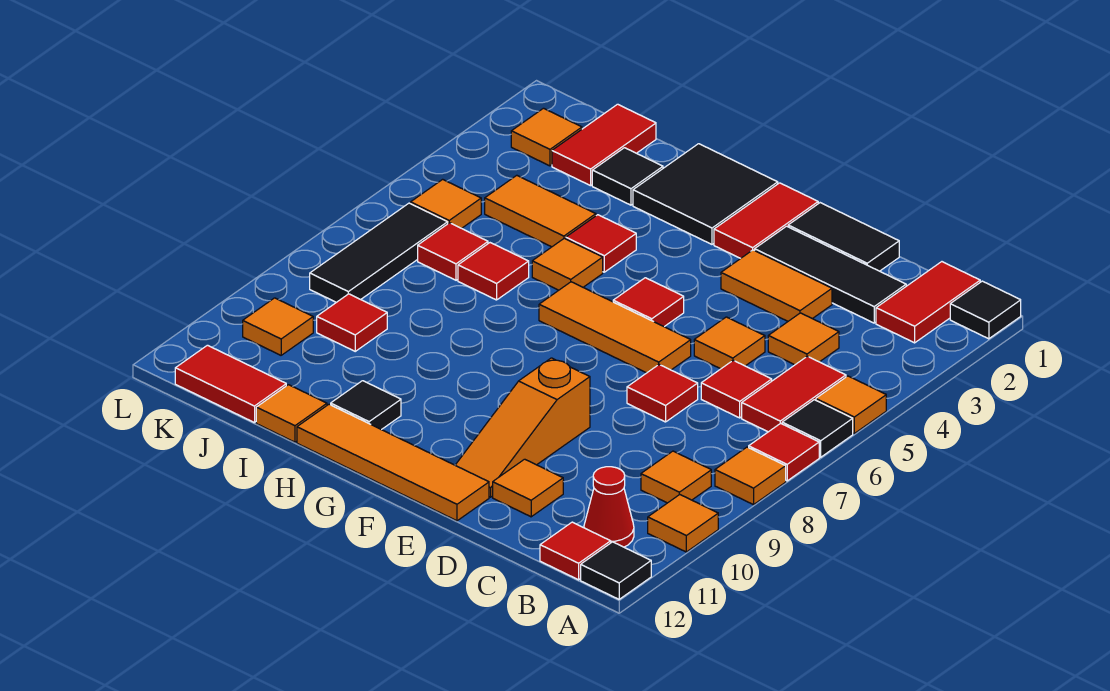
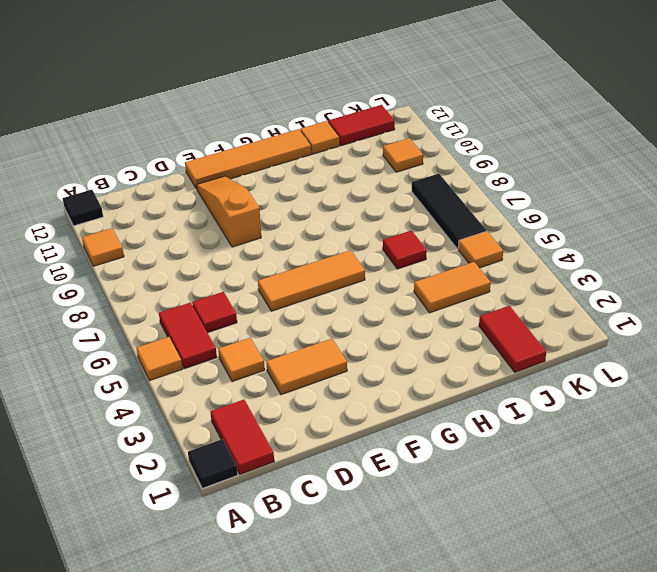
none -> black 1x1 tile [782,400,853,457]
none -> red 1x1 tile [749,423,819,481]
none -> orange 1x1 tile [715,447,786,505]
none -> orange 1x1 tile [641,451,711,503]

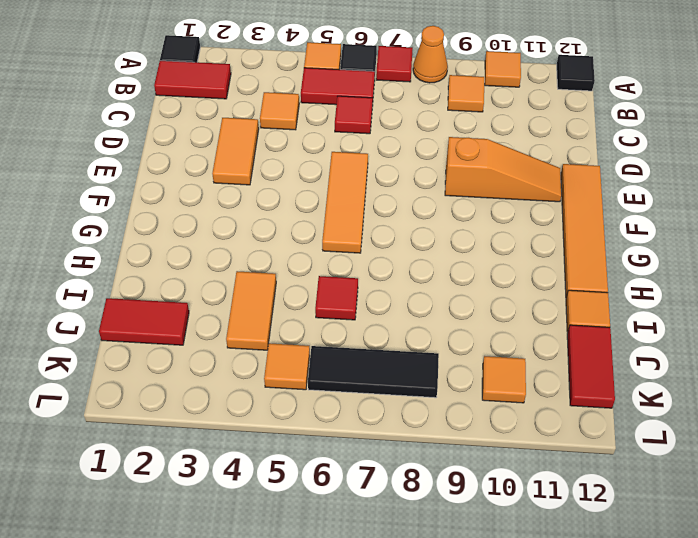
orange 1x1 cone [413,26,448,83] -> orange 1x1 tile [715,447,786,505]
none -> red 1x1 cone [584,467,634,547]
none -> red 1x1 tile [540,522,611,580]
none -> black 1x3 tile [755,226,906,323]
none -> black 1x2 tile [788,203,899,271]

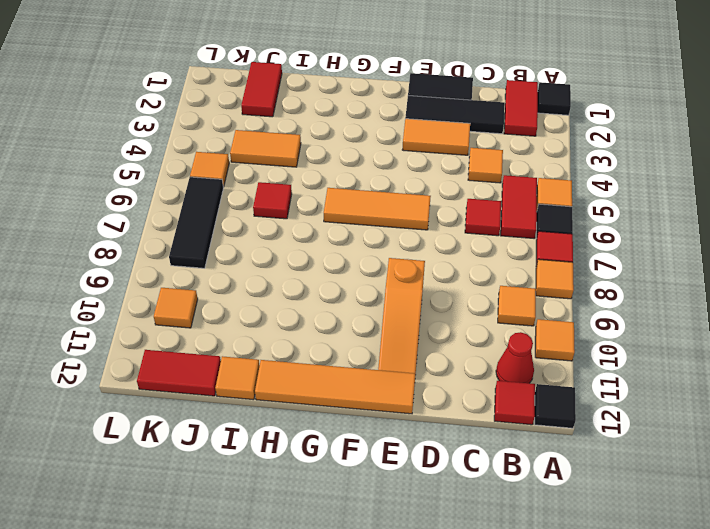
none -> orange 1x1 tile [694,317,765,369]
none -> red 1x1 tile [627,365,698,422]
none -> orange 1x1 tile [493,459,563,517]
none -> red 1x2 tile [714,183,818,258]

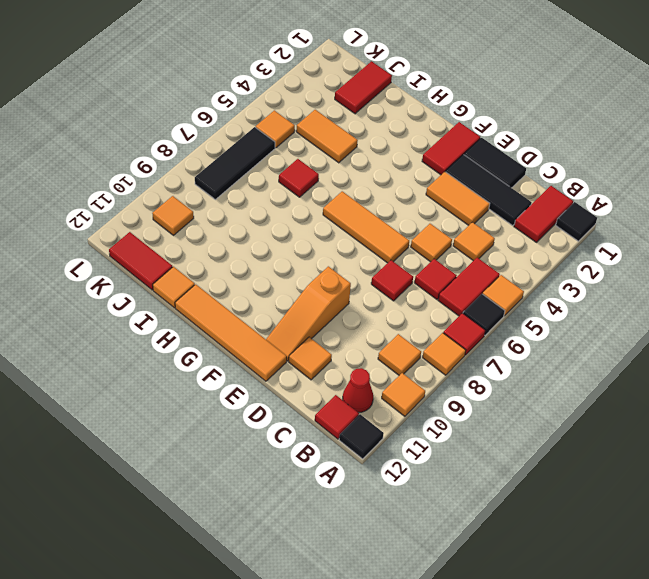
none -> red 1x1 tile [613,278,684,327]
none -> black 2x2 tile [633,144,778,244]
none -> red 1x1 tile [566,215,636,272]
none -> orange 1x1 tile [532,238,603,290]

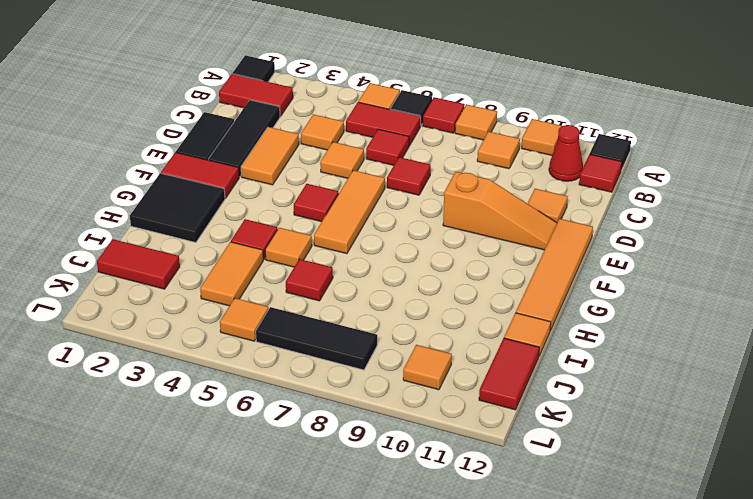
none -> black 1x1 tile [331,381,401,430]
none -> black 1x1 tile [592,148,663,205]
none -> red 1x1 tile [418,223,488,280]
none -> red 1x1 tile [317,294,387,351]

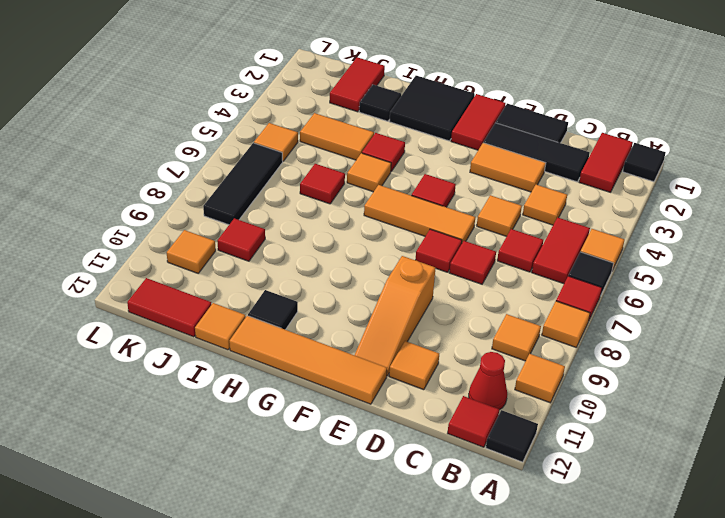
red 1x1 tile [416,229,462,272] -> red 1x1 tile moved to [418,223,488,280]
none -> orange 1x1 tile [511,108,582,166]

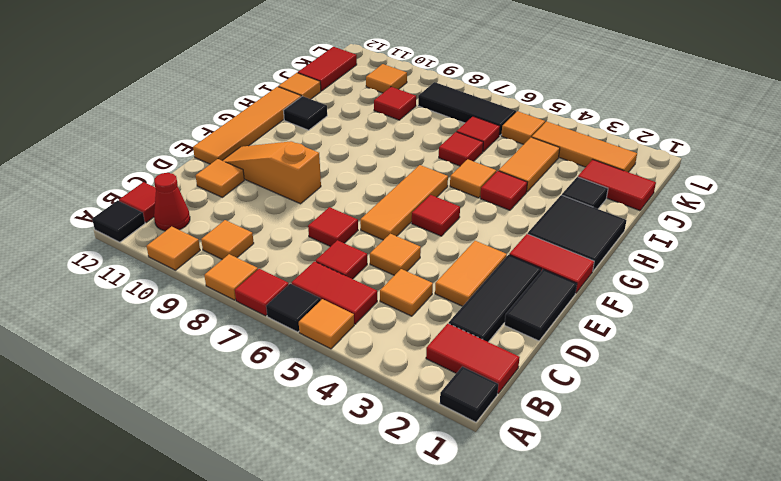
orange 1x3 tile [532,121,637,172] -> orange 1x1 tile [511,108,582,166]

